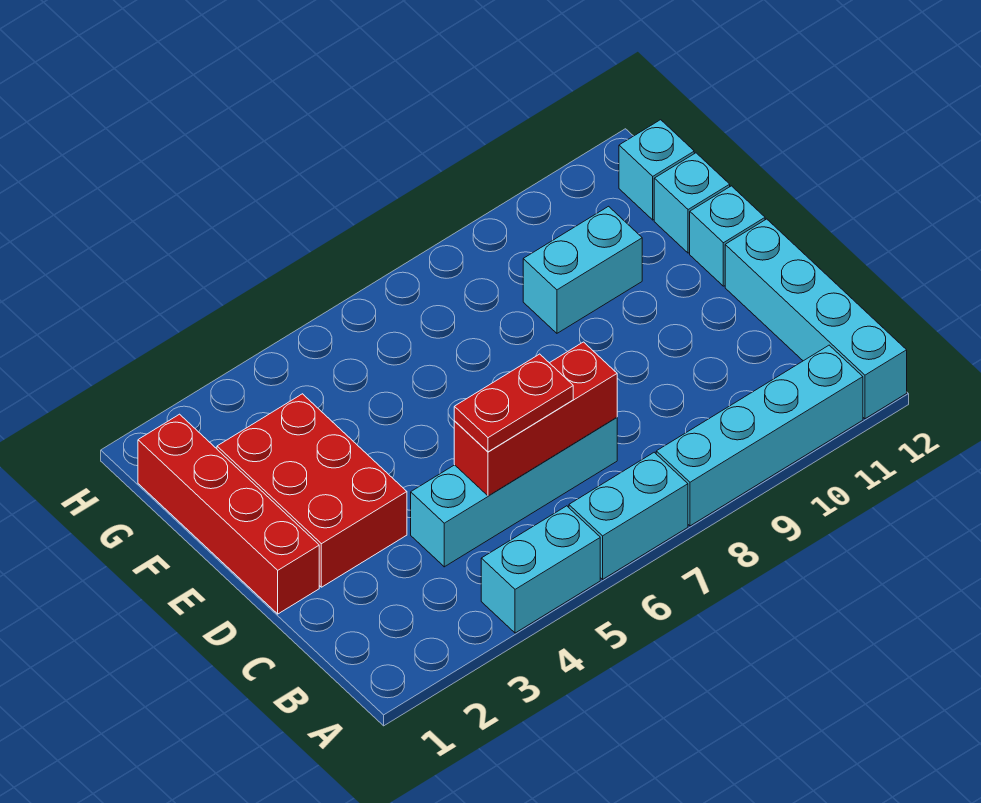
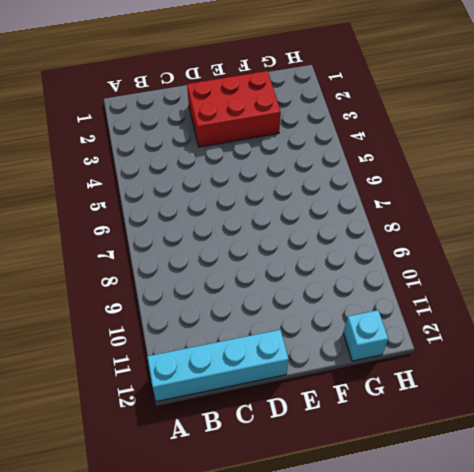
none -> cyan 1x2 brick [481,506,600,633]
none -> cyan 1x2 brick [569,452,688,579]
none -> cyan 1x4 brick [656,345,863,526]

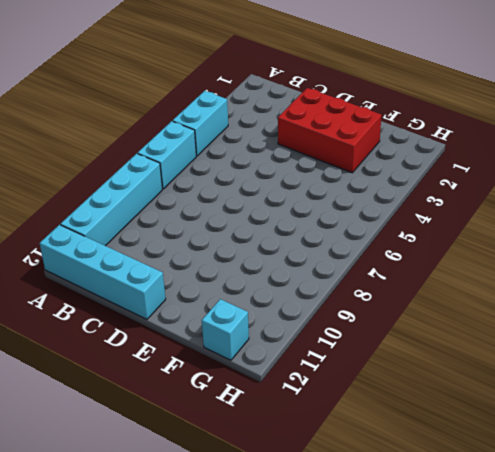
none -> cyan 1x4 brick [411,417,617,567]
none -> red 1x4 brick [138,414,319,614]
none -> cyan 1x1 brick [690,186,765,286]

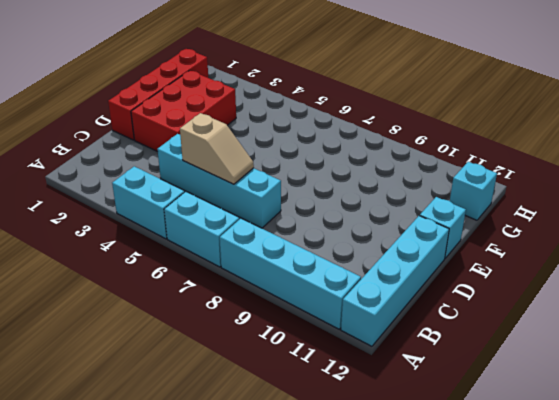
tan 1x2 slope [180,113,254,184] -> red 1x3 brick [454,342,617,496]
none -> cyan 1x2 brick [523,206,642,333]
none -> cyan 1x1 brick [654,153,730,253]
none -> red 1x2 plate [454,354,573,452]

